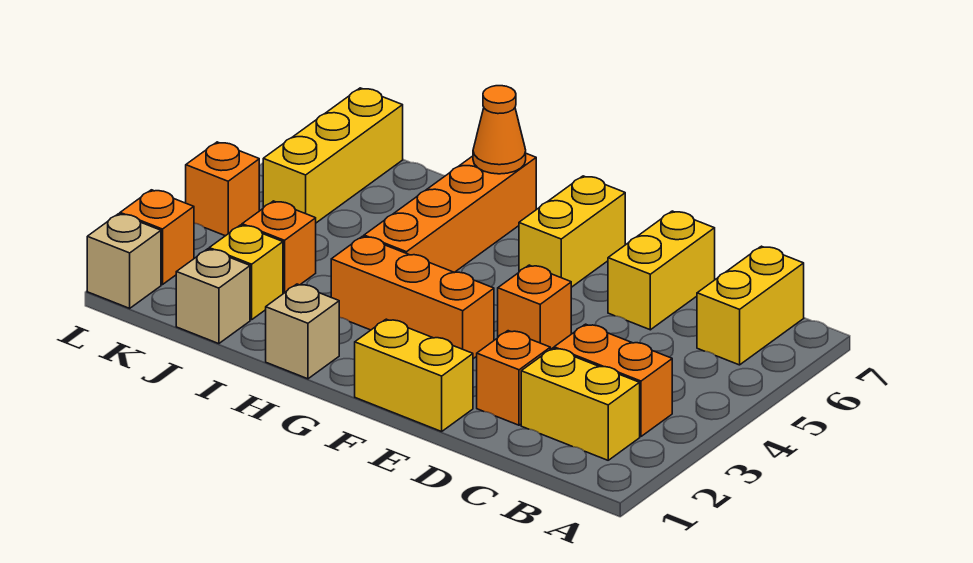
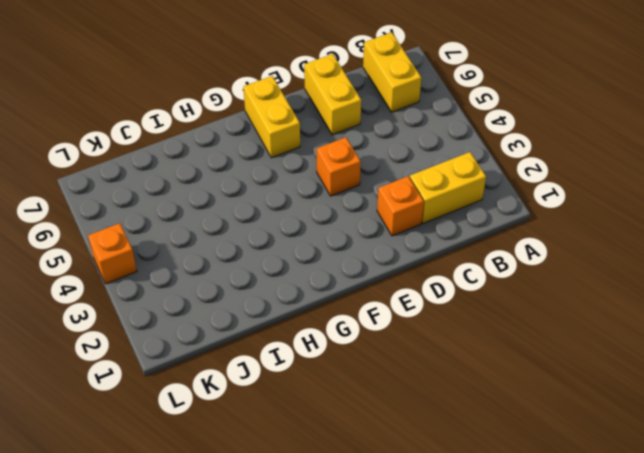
none -> orange 1x2 brick [554,324,672,437]
none -> yellow 1x2 brick [355,319,473,432]
none -> orange 1x3 brick [331,236,494,359]

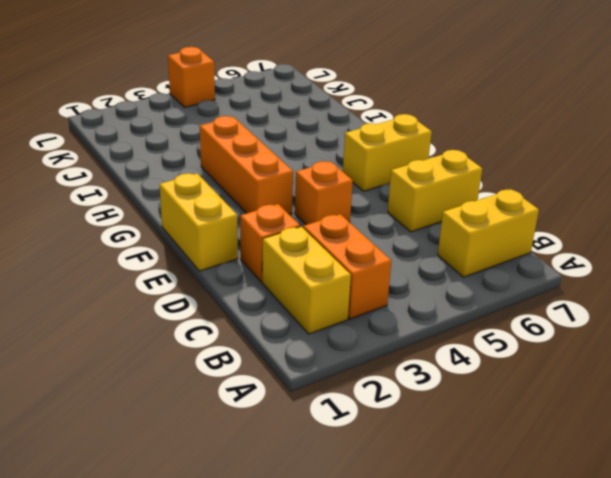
none -> tan 1x1 brick [266,284,339,379]
none -> orange 1x4 brick [364,154,536,272]
none -> tan 1x1 brick [176,249,250,344]

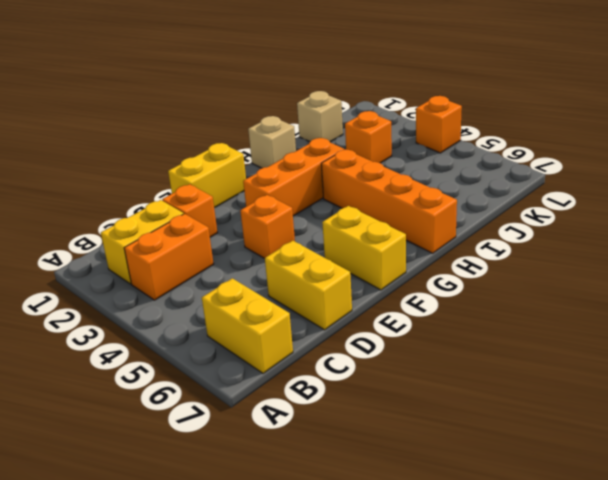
none -> yellow 1x1 brick [209,225,283,320]
none -> yellow 1x3 brick [263,88,403,223]
none -> tan 1x1 brick [87,214,161,308]

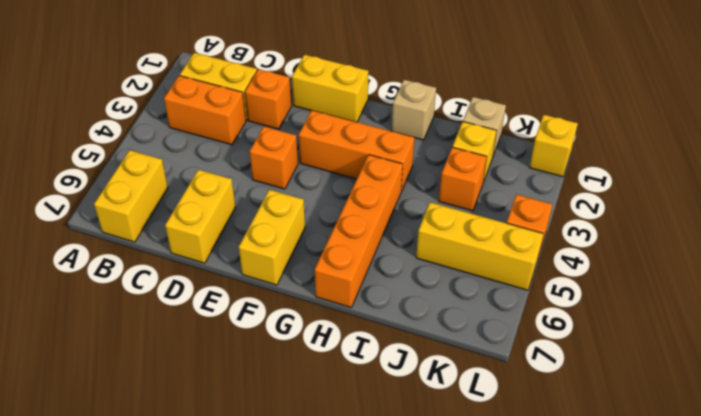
yellow 1x3 brick [416,202,544,290] -> yellow 1x3 brick turned to [263,88,403,223]
yellow 1x1 brick [529,115,578,177] -> tan 1x1 brick [87,214,161,308]
none -> orange 1x1 brick [120,190,194,285]
none -> orange 1x1 cone [473,86,526,174]

